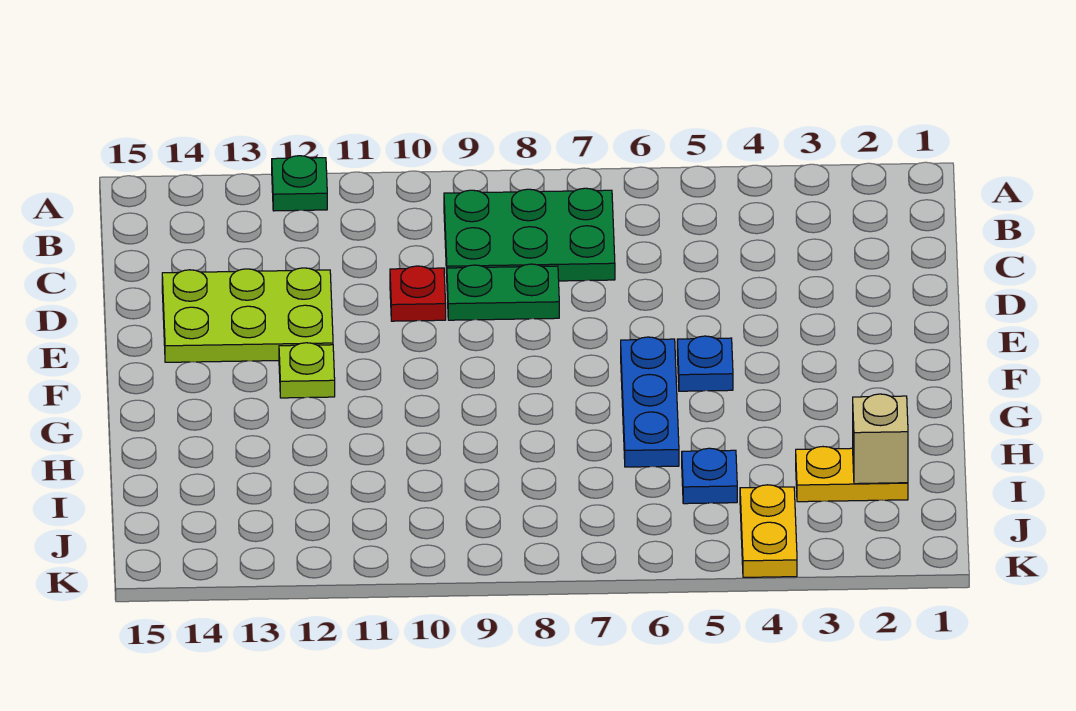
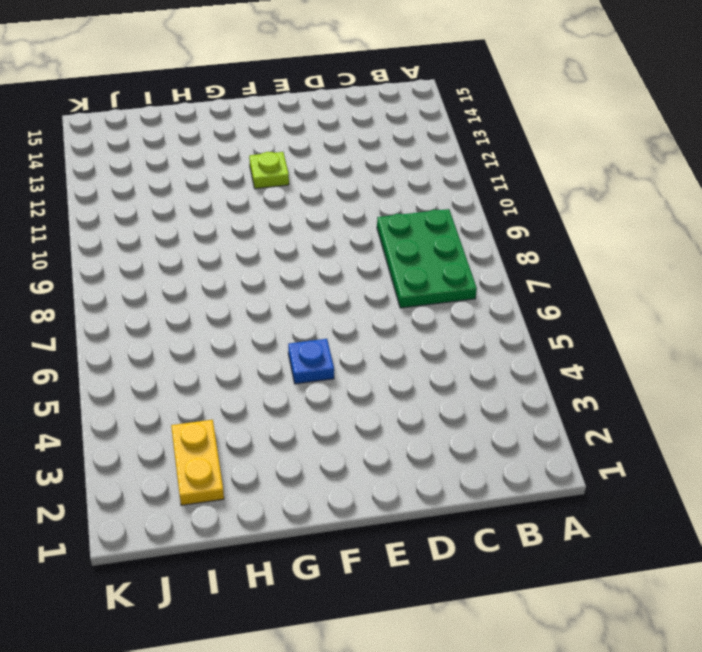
none -> green 1x1 plate [272,156,327,211]
none -> green 1x2 plate [447,264,559,320]
none -> red 1x1 plate [390,266,446,321]

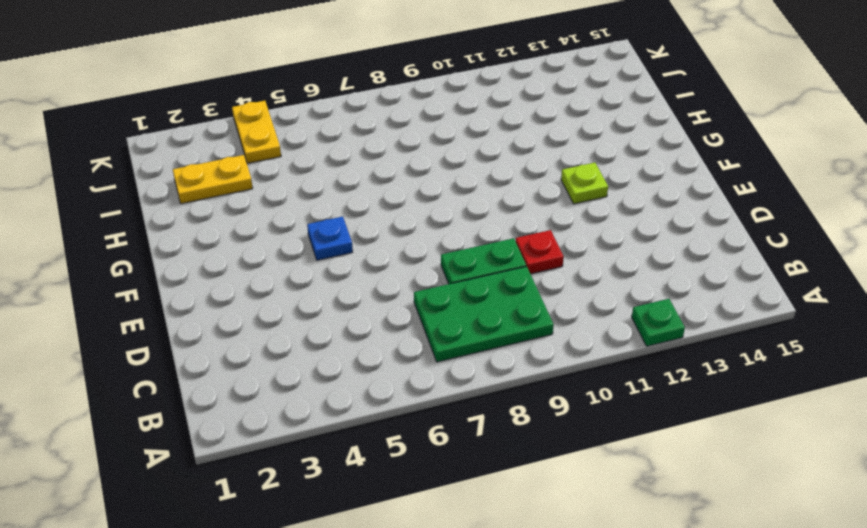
none -> lime 2x3 plate [162,268,333,362]
none -> blue 1x3 plate [621,337,679,467]
none -> blue 1x1 plate [682,448,737,504]

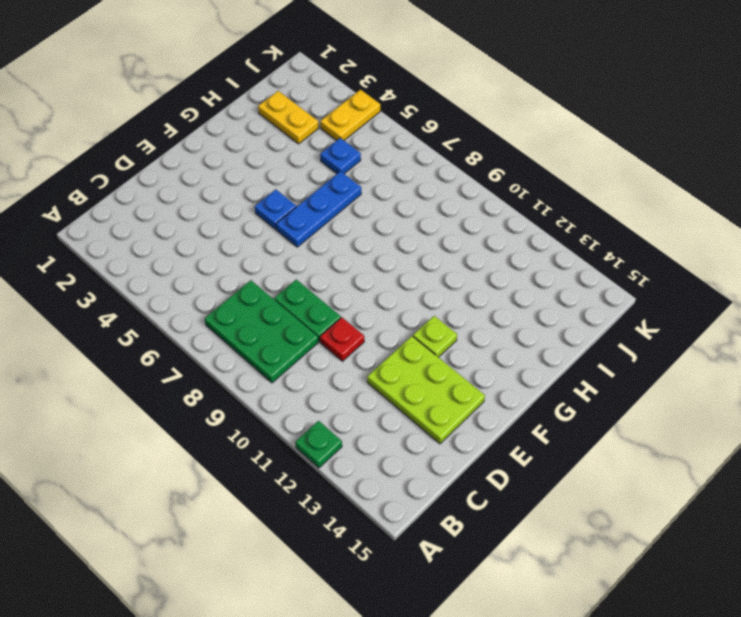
none -> tan 1x1 brick [853,394,908,484]

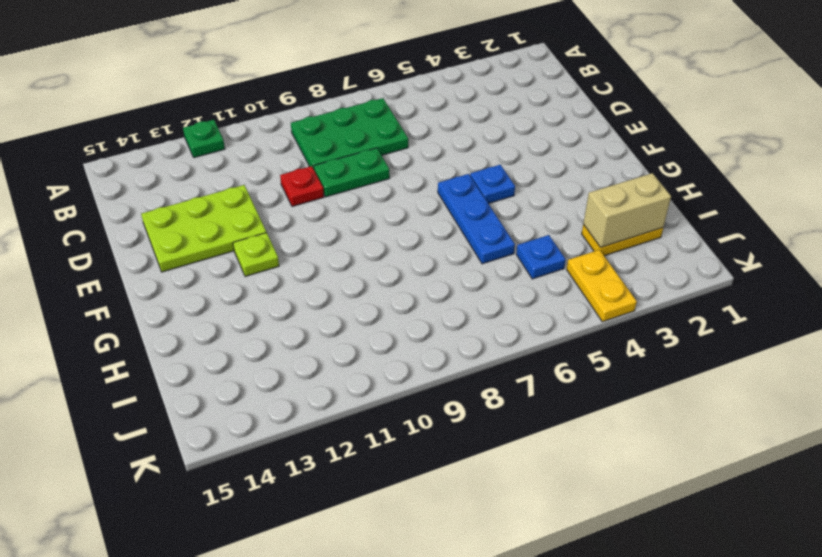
tan 1x2 brick [583,173,671,248] -> tan 1x1 brick [853,394,908,484]

